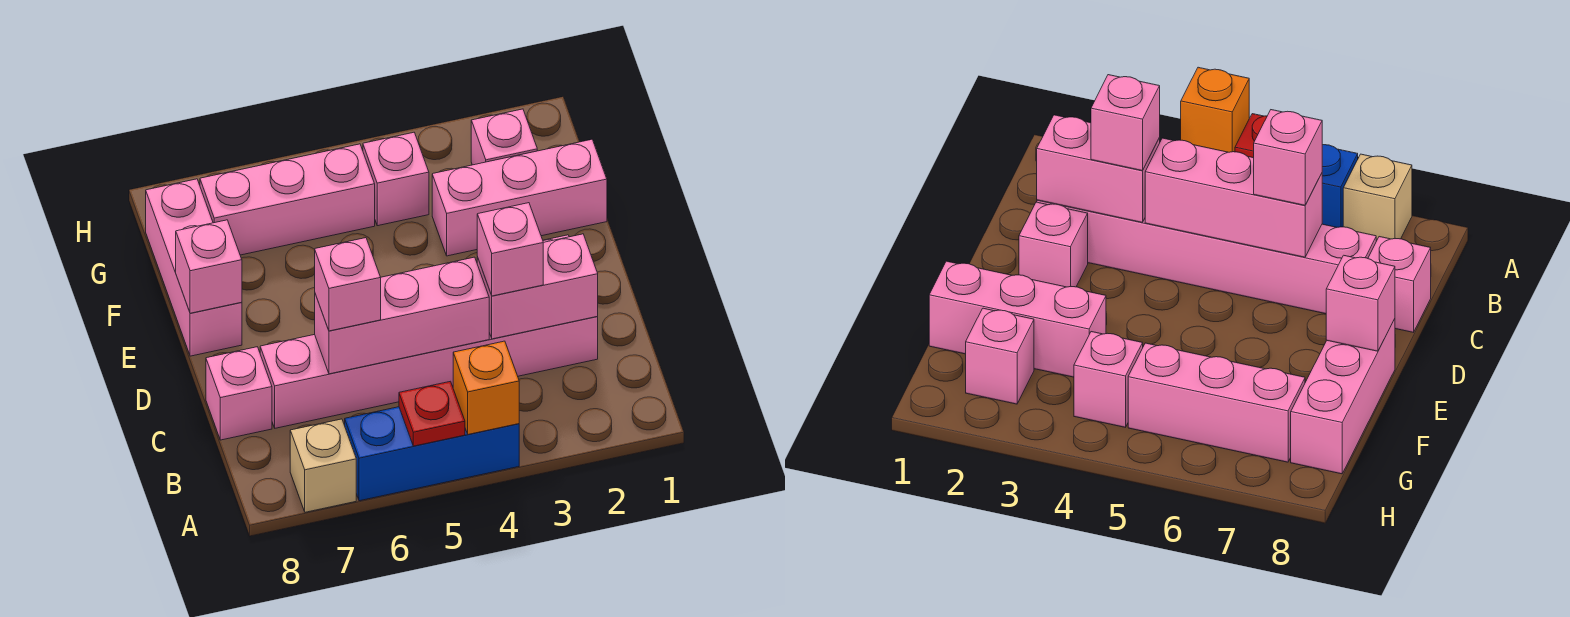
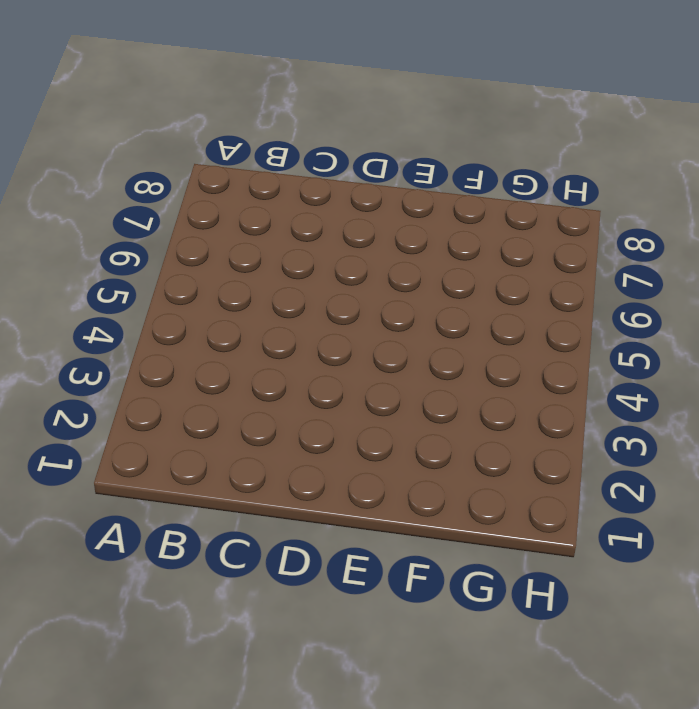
none -> blue 1x3 brick [345,407,519,501]
none -> tan 1x1 brick [290,419,356,512]
none -> pink 1x6 brick [260,316,598,428]

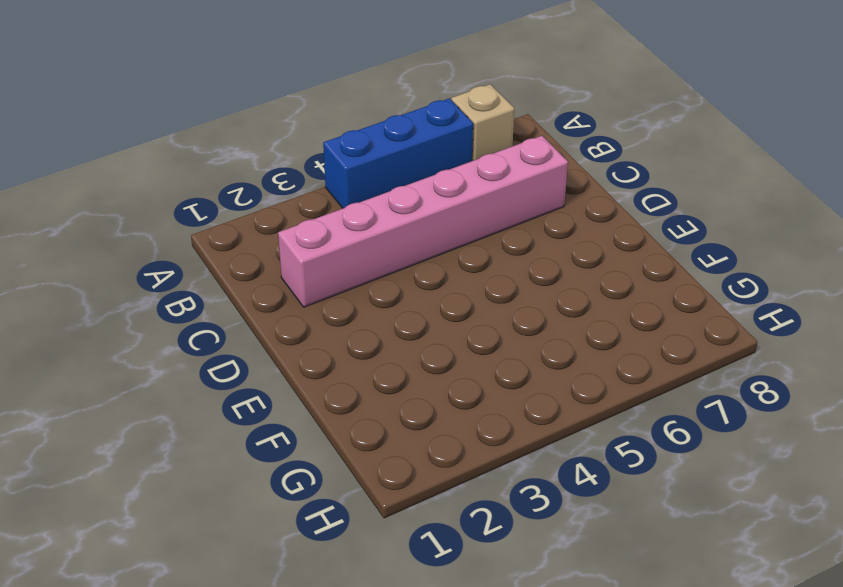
none -> pink 1x1 brick [206,347,272,440]
none -> pink 1x1 brick [1019,202,1088,287]
none -> pink 1x3 brick [146,179,242,356]

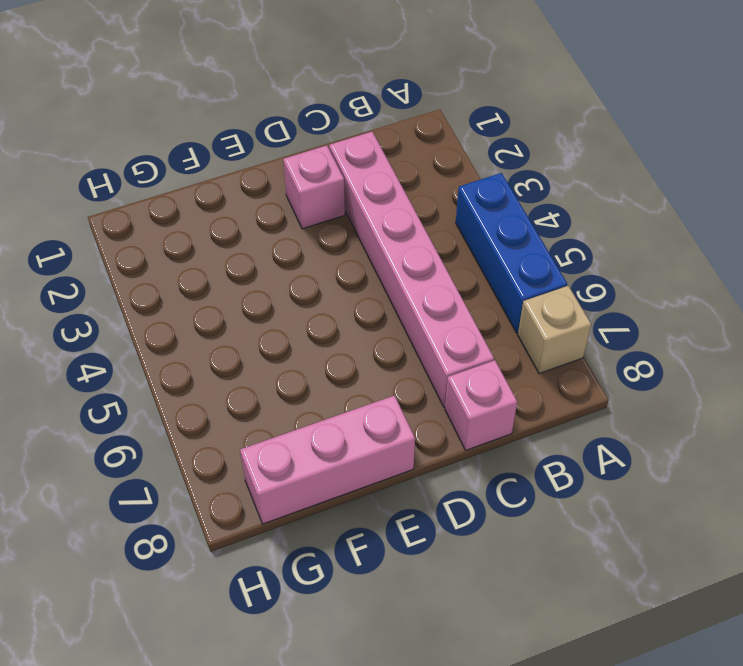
none -> pink 1x3 brick [432,139,607,256]
none -> pink 1x1 brick [471,109,537,165]
none -> pink 1x1 brick [363,132,429,226]

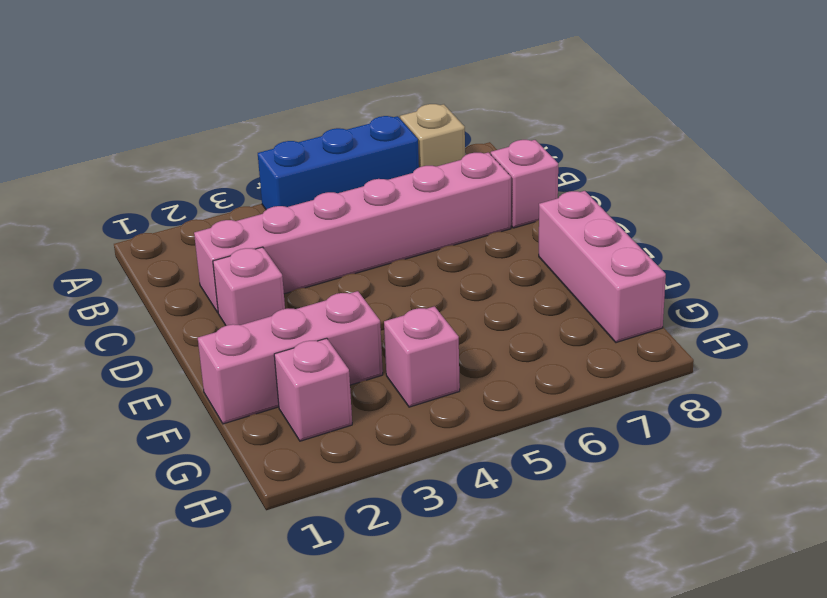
none -> pink 1x3 brick [200,144,375,255]
none -> orange 1x1 brick [453,341,519,434]
none -> red 1x1 plate [399,381,465,446]

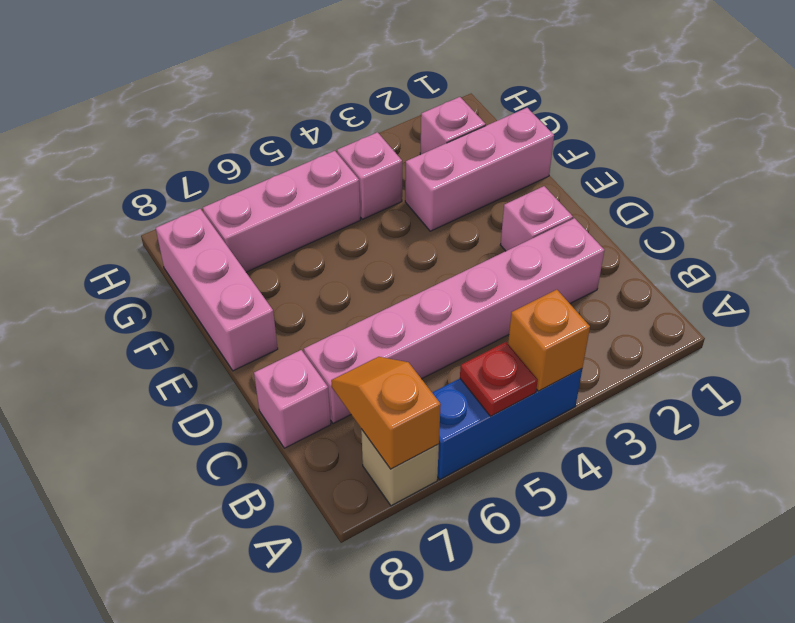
orange 1x2 slope [331,357,441,469] -> none
none -> pink 1x2 brick [477,234,598,339]
none -> pink 1x3 brick [315,257,489,374]
none -> pink 1x1 brick [176,220,242,313]

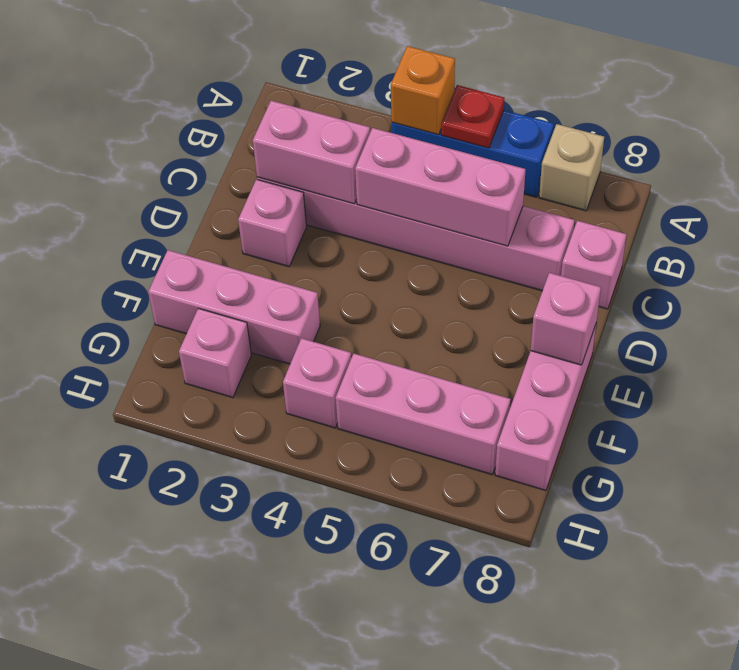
none -> pink 1x1 brick [477,203,543,296]
none -> pink 1x1 brick [315,238,381,331]

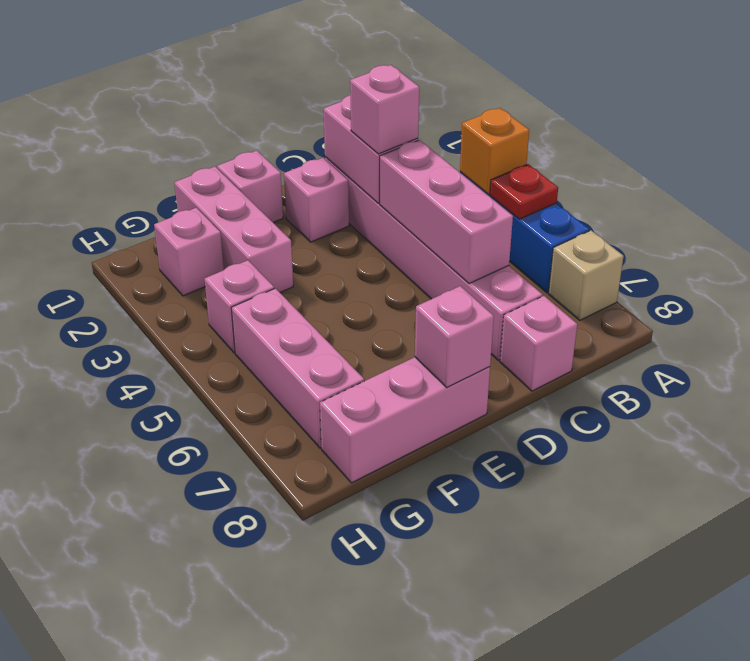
pink 1x1 brick [217,151,283,223] -> pink 1x1 brick moved to [315,238,381,331]

